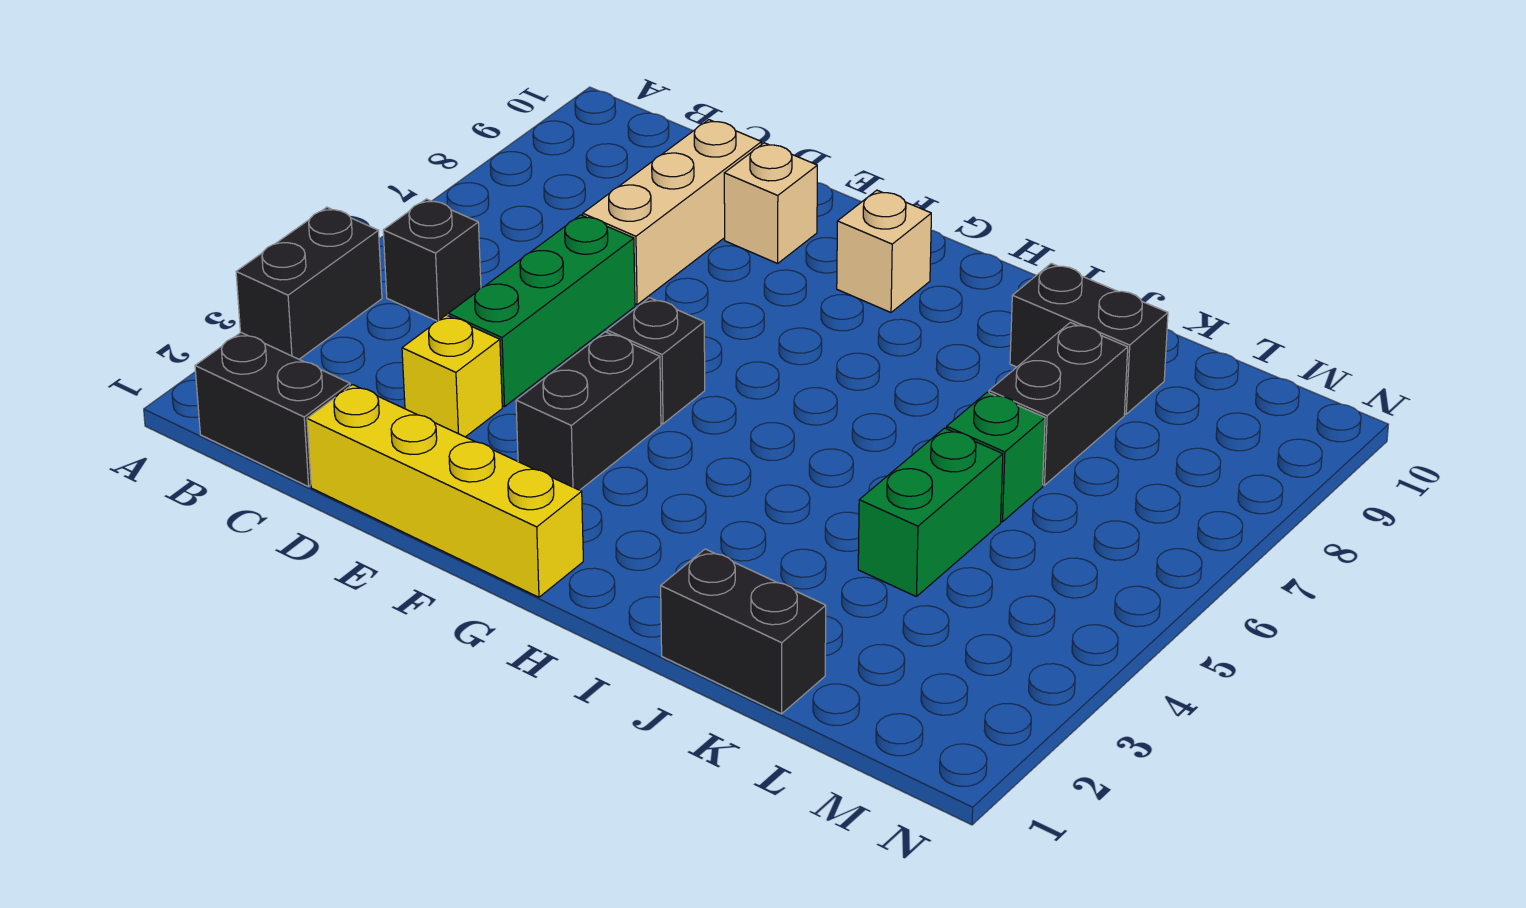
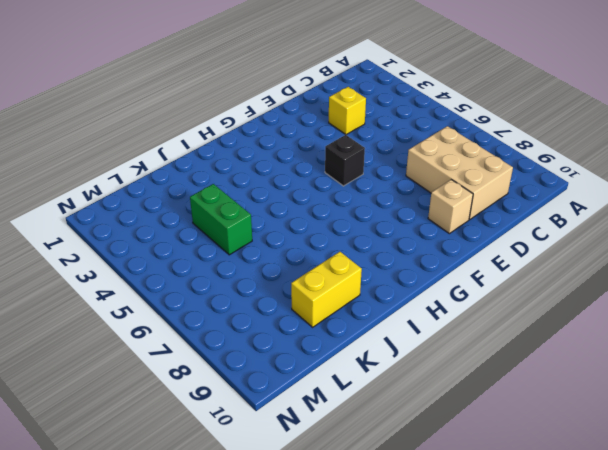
tan 2x3 brick [406,126,513,220] -> tan 1x3 brick [583,120,761,305]
yellow 1x2 brick [291,252,362,327] -> black 1x2 brick [1010,263,1168,414]
none -> black 1x2 brick [236,207,382,359]
none -> black 1x2 brick [195,333,350,487]
none -> black 1x1 brick [383,199,481,321]

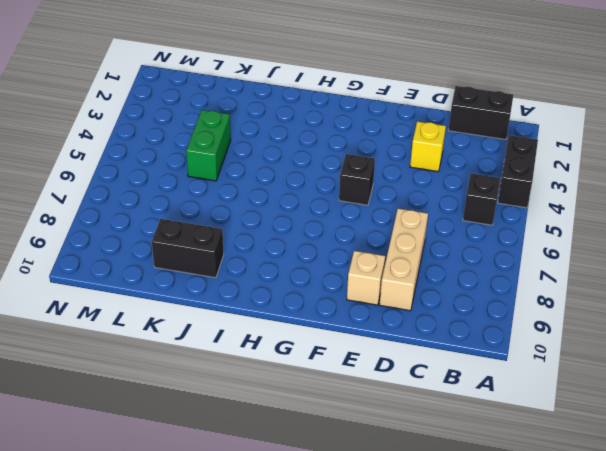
none -> yellow 1x4 brick [307,385,583,597]
none -> green 1x3 brick [448,215,635,407]
none -> black 1x2 brick [516,332,661,490]

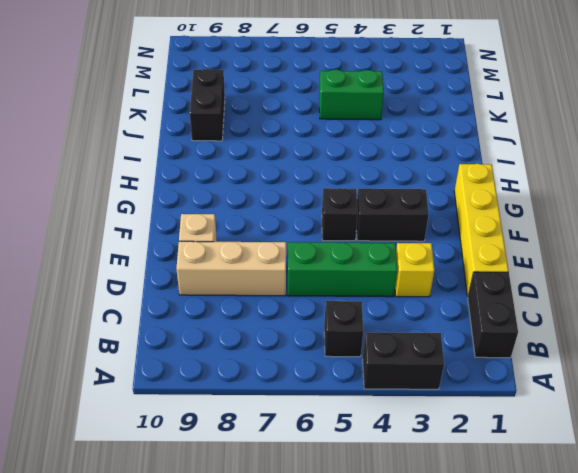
none -> tan 1x1 brick [837,190,931,312]
none -> black 1x2 brick [661,549,826,714]
none -> green 1x1 brick [947,392,1045,522]

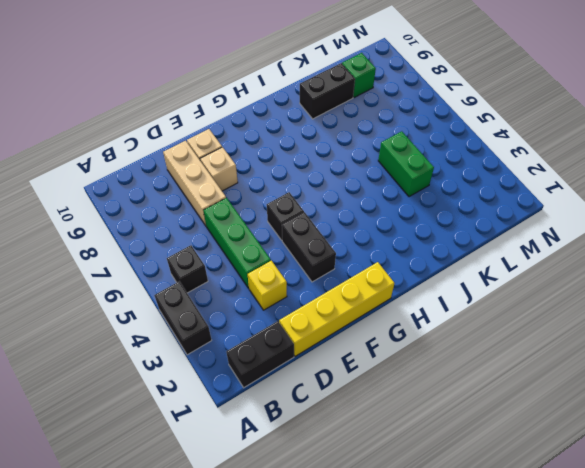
tan 1x1 brick [200,147,238,191] -> tan 1x1 brick moved to [837,190,931,312]
green 1x1 brick [342,53,376,98] -> green 1x1 brick moved to [947,392,1045,522]
none -> black 1x2 brick [661,549,826,714]
none -> black 1x2 brick [989,322,1128,485]

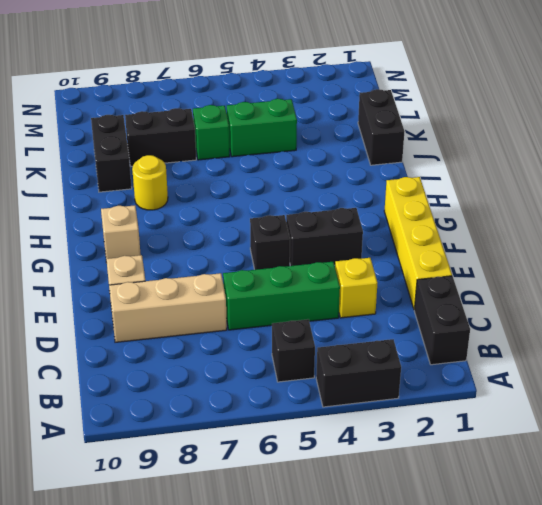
yellow 1x1 round brick [132,155,168,210] -> none

